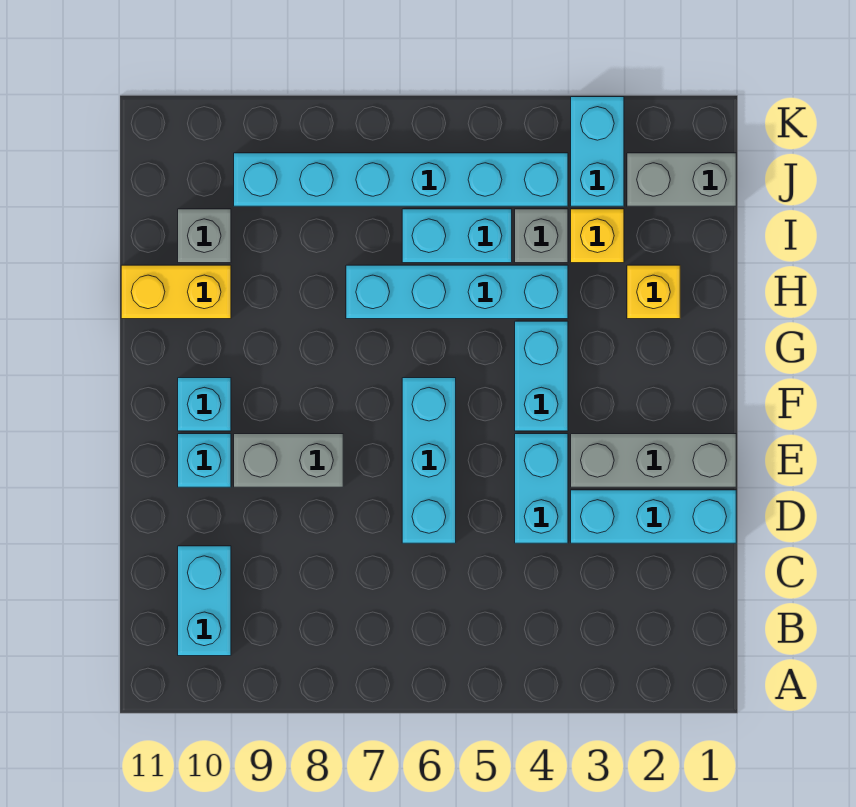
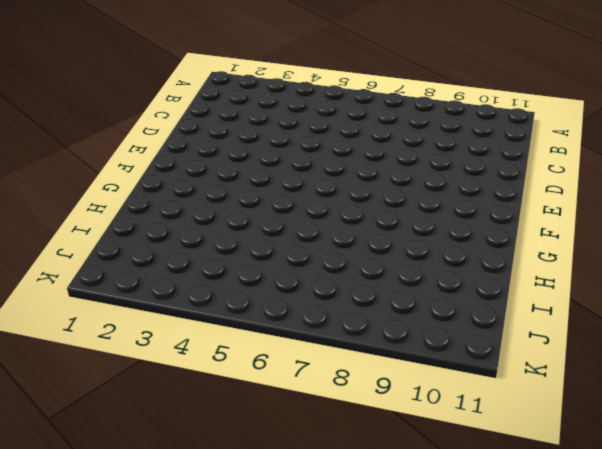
none -> cyan 1x2 brick [178,546,231,656]
none -> cyan 1x3 brick [571,490,736,543]
none -> cyan 1x2 brick [515,434,568,543]

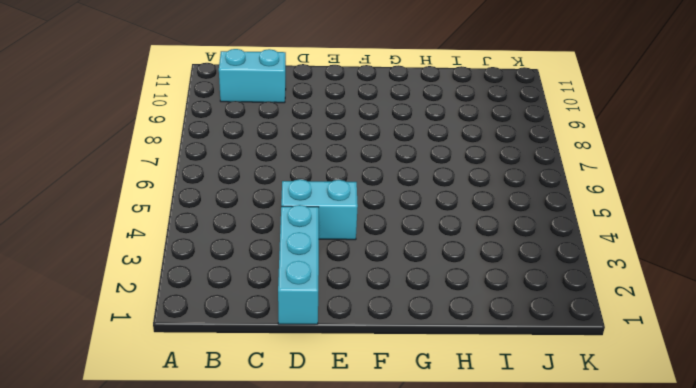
none -> cyan 1x3 brick [402,378,456,543]
none -> grey 1x3 brick [571,434,736,487]
none -> grey 1x2 brick [234,434,343,487]

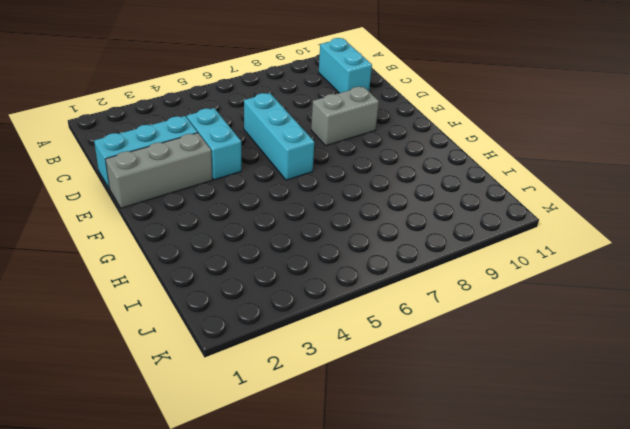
none -> cyan 1x1 brick [178,434,231,487]
none -> cyan 1x2 brick [515,321,568,431]
none -> cyan 1x1 brick [178,378,231,431]

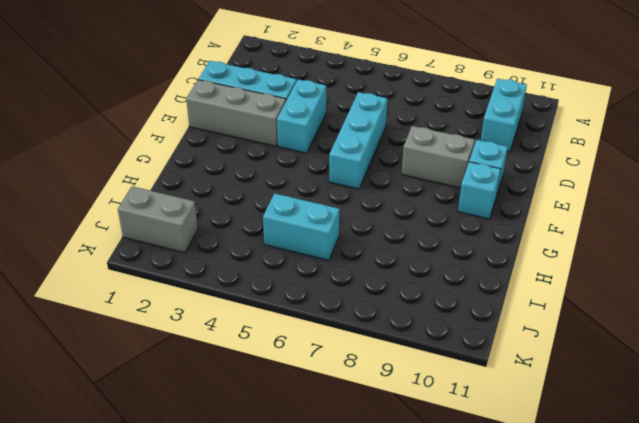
none -> cyan 1x2 brick [515,321,568,431]
none -> yellow 1x1 brick [627,265,680,319]
none -> cyan 1x4 brick [346,265,568,319]

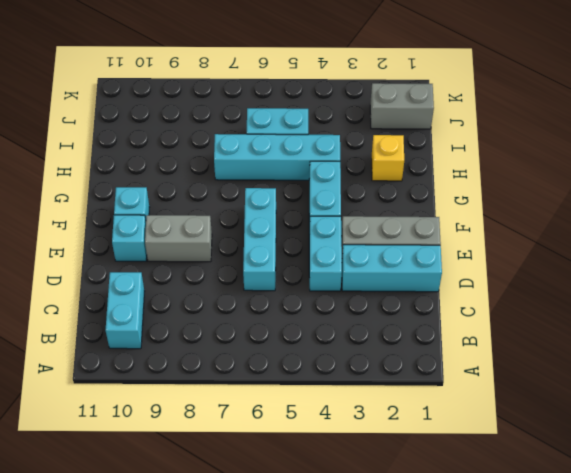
none -> yellow 1x2 brick [121,265,231,319]
none -> yellow 1x1 brick [571,209,624,263]
none -> grey 1x1 brick [515,209,568,263]

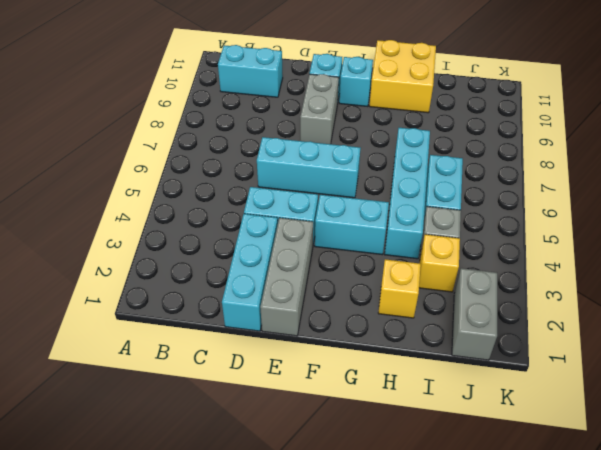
yellow 2x2 brick [369,40,436,113] -> yellow 1x2 brick [121,265,231,319]
none -> grey 1x1 brick [178,209,231,263]
none -> cyan 1x2 brick [571,97,624,206]
none -> cyan 1x6 brick [234,153,568,206]

